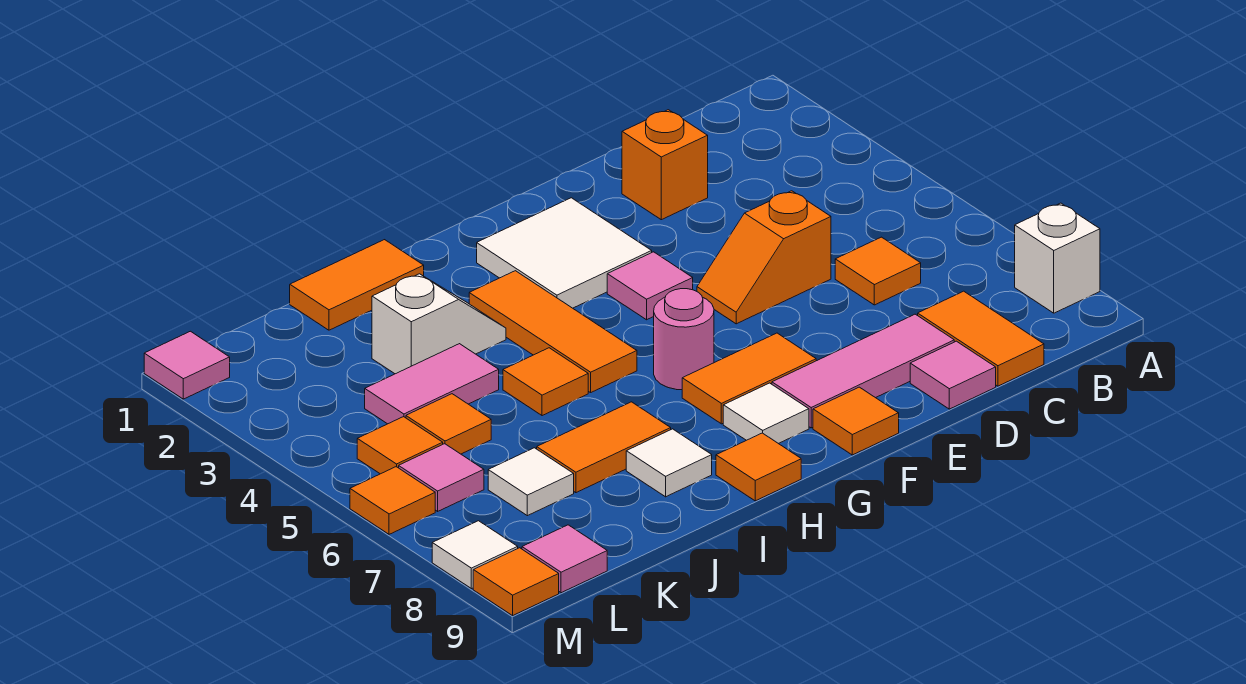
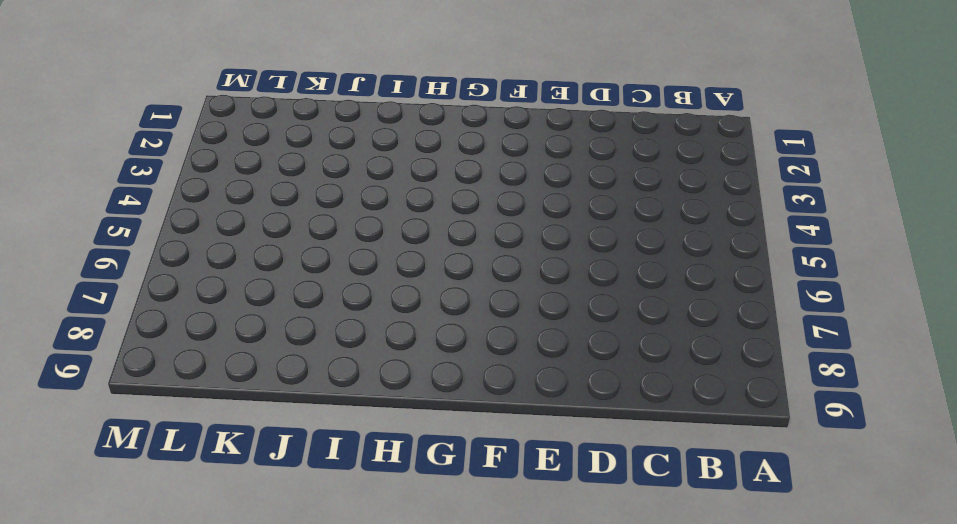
none -> white 1x1 brick [1015,203,1100,313]
none -> orange 1x1 tile [835,237,921,305]
none -> orange 1x2 tile [918,291,1044,386]
none -> orange 1x1 brick [622,110,708,220]

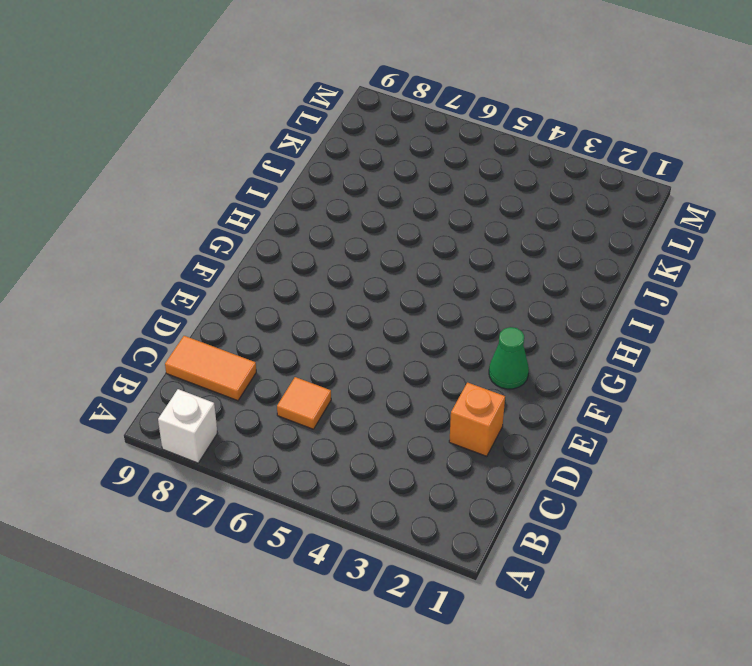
green 1x1 cone [489,327,529,389] -> white 2x2 tile [477,198,652,308]
none -> orange 1x2 slope [697,191,831,324]
none -> pink 1x3 tile [772,314,954,428]
none -> pink 1x1 tile [910,341,996,409]
none -> pink 1x1 tile [607,252,693,320]

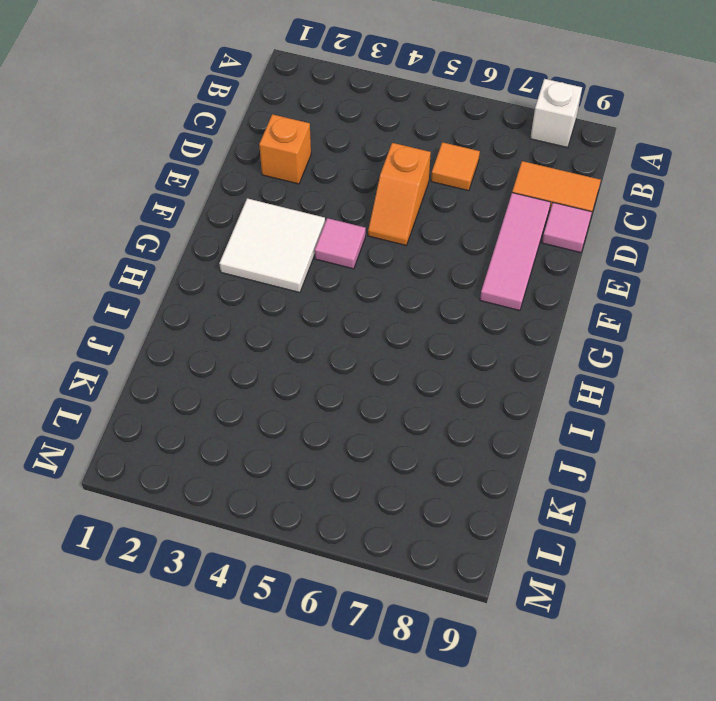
none -> orange 1x2 tile [682,333,816,424]
none -> orange 1x1 tile [813,387,899,455]
none -> pink 1x1 round brick [654,289,714,390]
none -> white 1x1 tile [723,383,809,444]

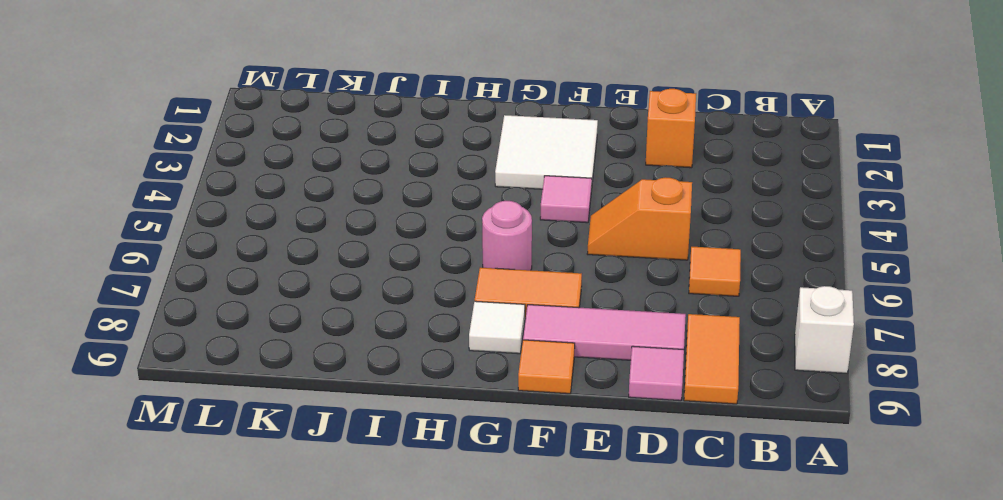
none -> orange 1x3 tile [469,271,637,393]
none -> orange 1x1 tile [716,433,801,501]
none -> orange 1x2 tile [290,240,424,330]
none -> white 1x2 slope [372,274,506,374]

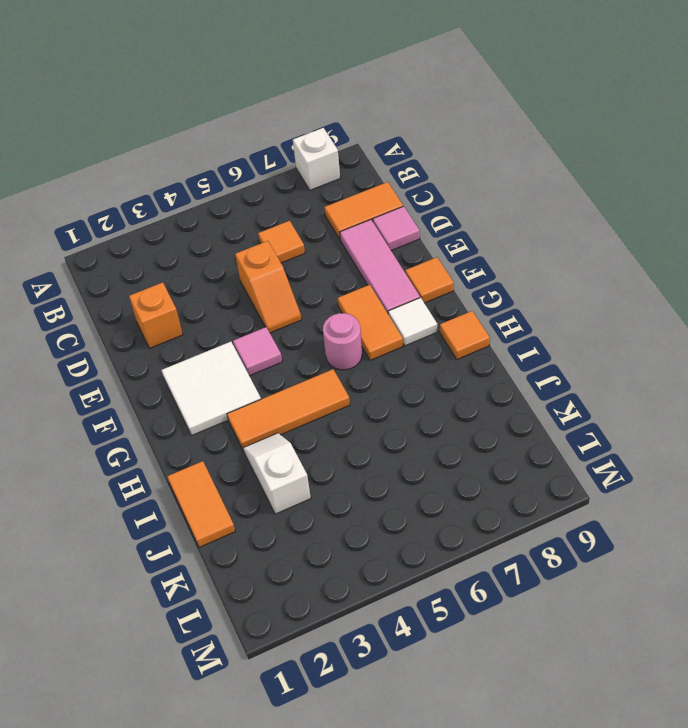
none -> orange 1x1 tile [503,348,588,416]
none -> orange 1x2 tile [537,402,671,493]
none -> white 1x1 tile [626,429,712,497]
none -> pink 1x2 tile [365,344,499,424]

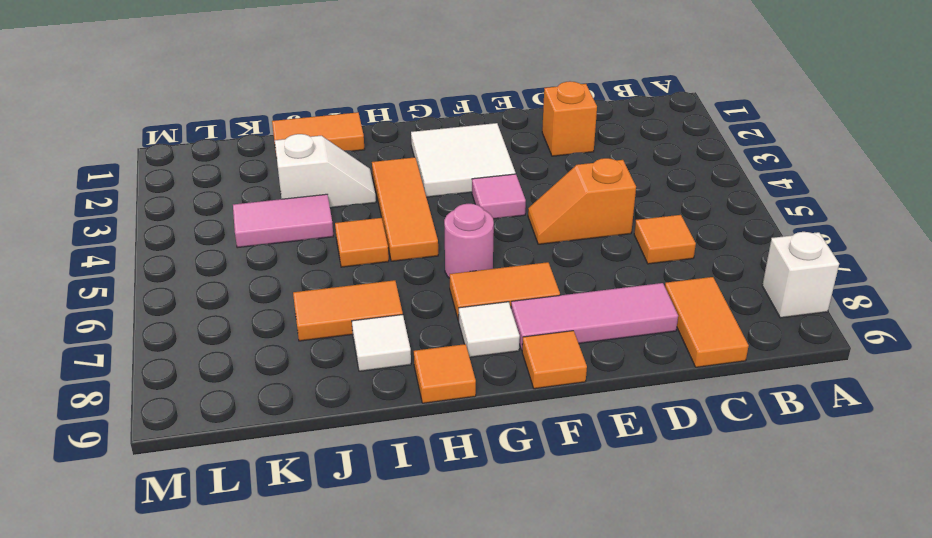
none -> pink 1x1 tile [910,341,996,409]
none -> orange 1x1 tile [406,394,491,454]
none -> white 1x1 tile [488,448,574,516]
none -> orange 1x1 tile [357,417,443,474]

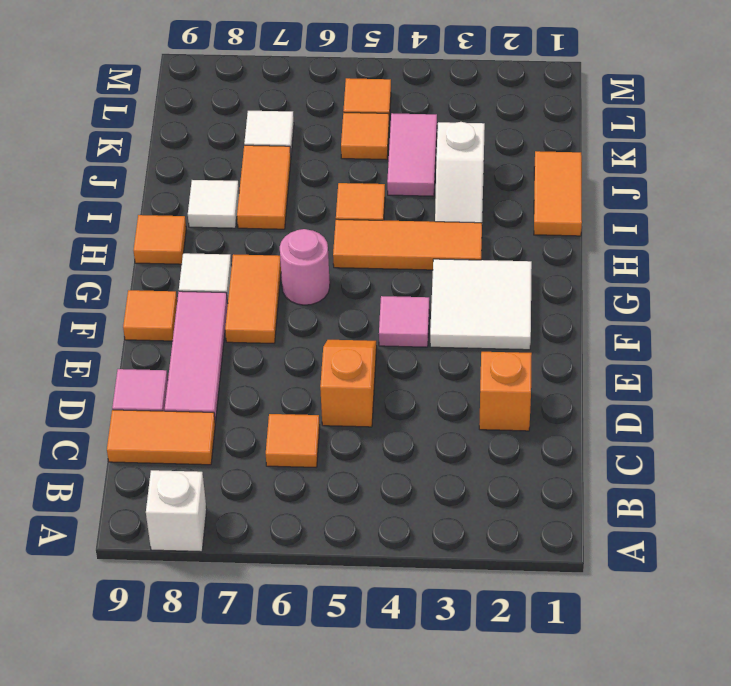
none -> pink 1x1 tile [399,444,484,511]
none -> pink 1x1 tile [522,525,607,593]
none -> pink 1x1 tile [144,331,230,399]
none -> orange 1x1 tile [350,467,435,534]

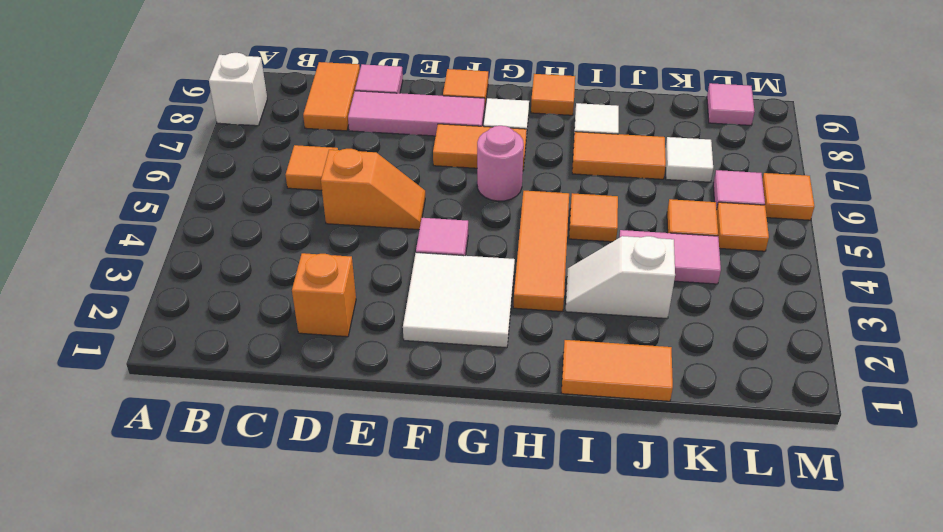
none -> pink 1x1 tile [144,331,230,399]
none -> white 1x1 tile [432,521,518,589]
none -> orange 1x1 tile [473,548,559,616]

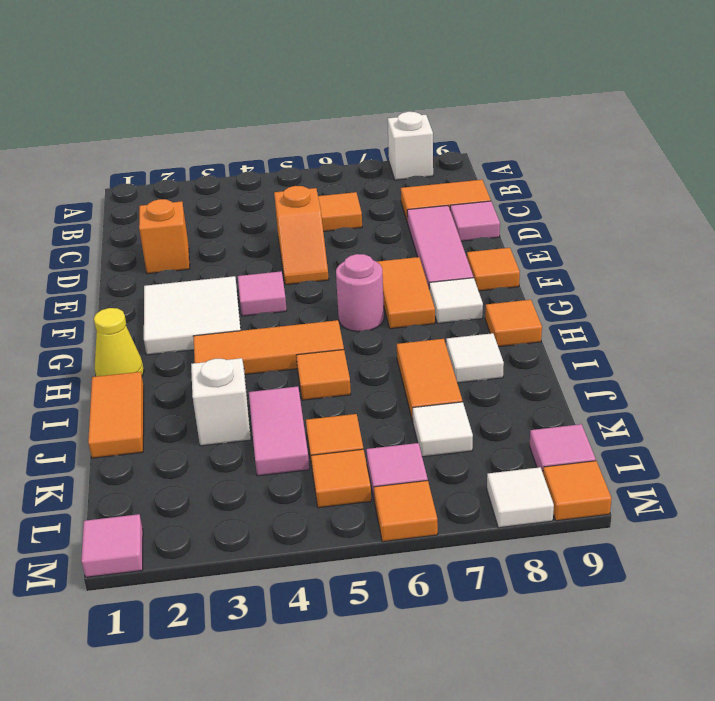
yellow 1x1 cone [94,308,144,377] -> none

